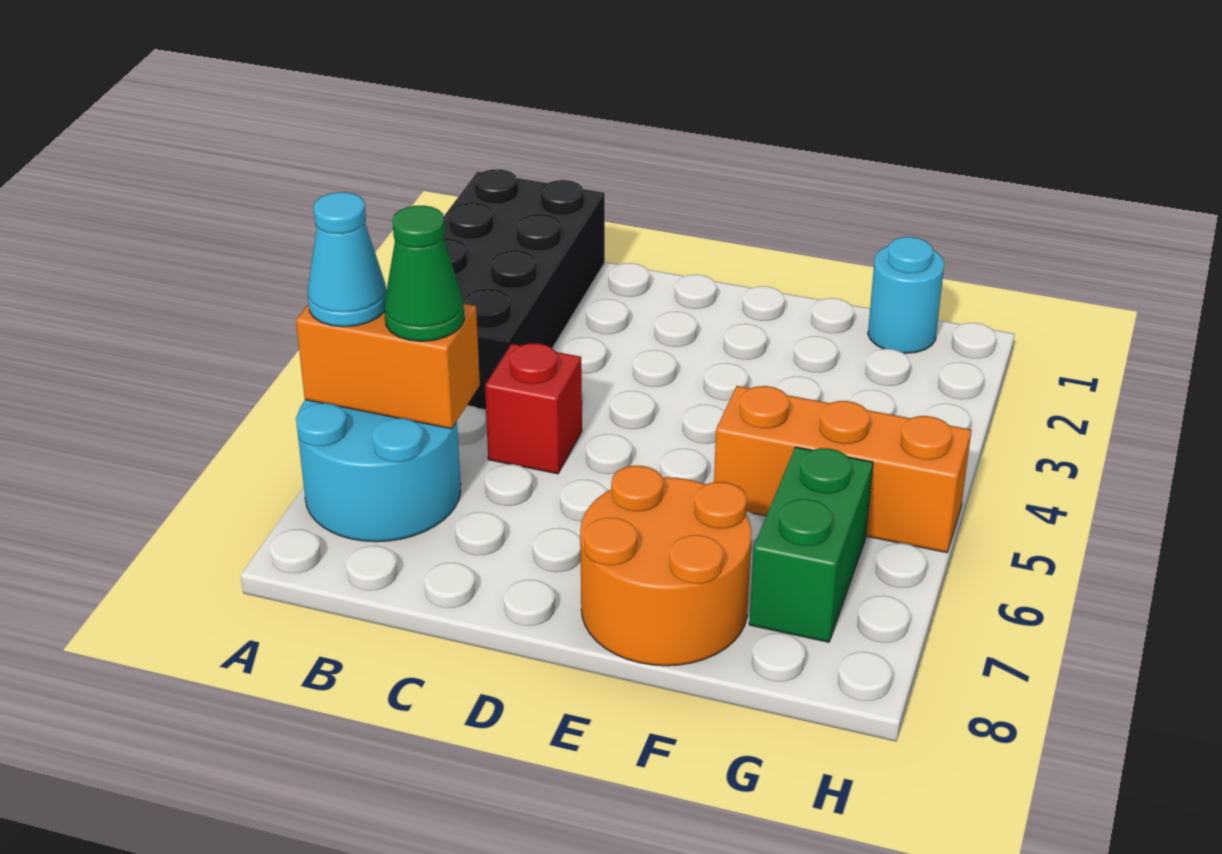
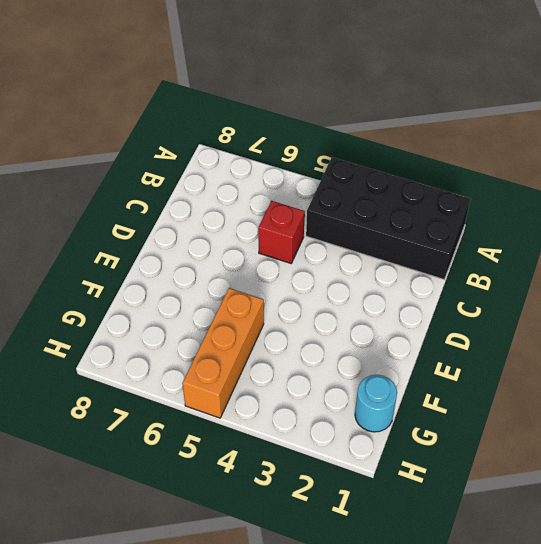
none -> cyan 2x2 round brick [296,400,461,542]
none -> orange 2x2 round brick [580,466,752,666]

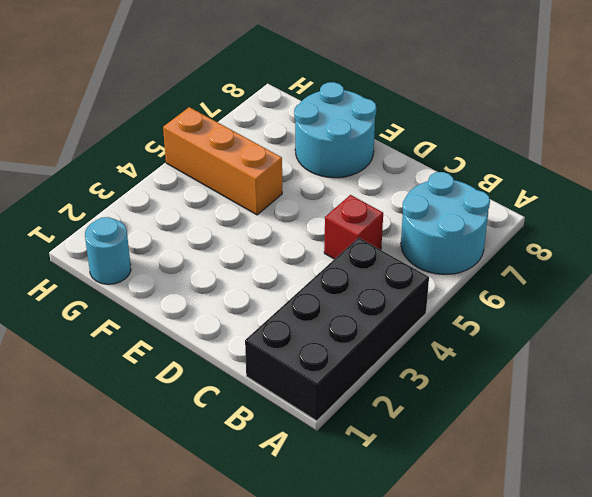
cyan 2x2 round brick [294,82,376,178] -> orange 2x2 round brick [580,466,752,666]
none -> green 1x2 brick [749,447,873,642]
none -> orange 1x2 brick [296,290,480,429]

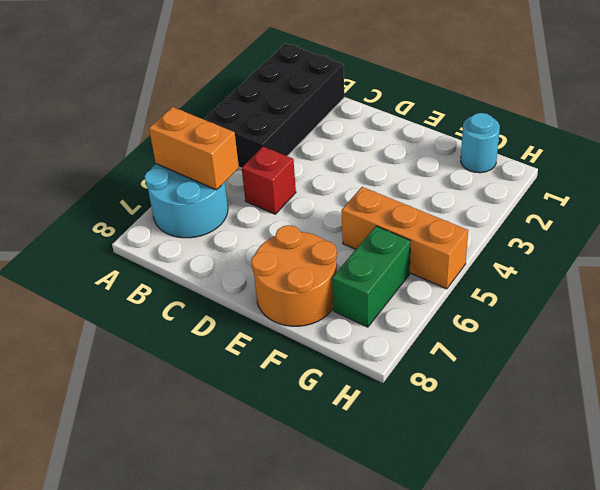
none -> cyan 1x1 cone [308,192,386,327]
none -> green 1x1 cone [384,206,464,341]

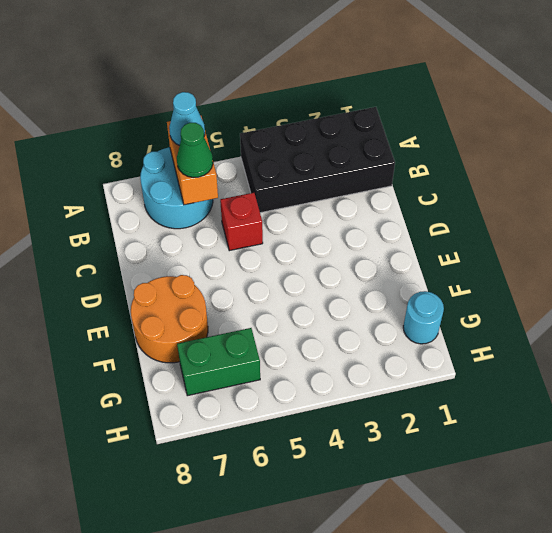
none -> orange 1x3 brick [714,386,971,553]

